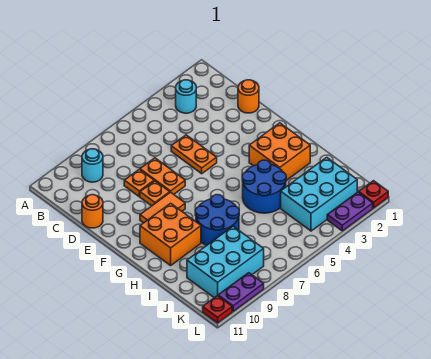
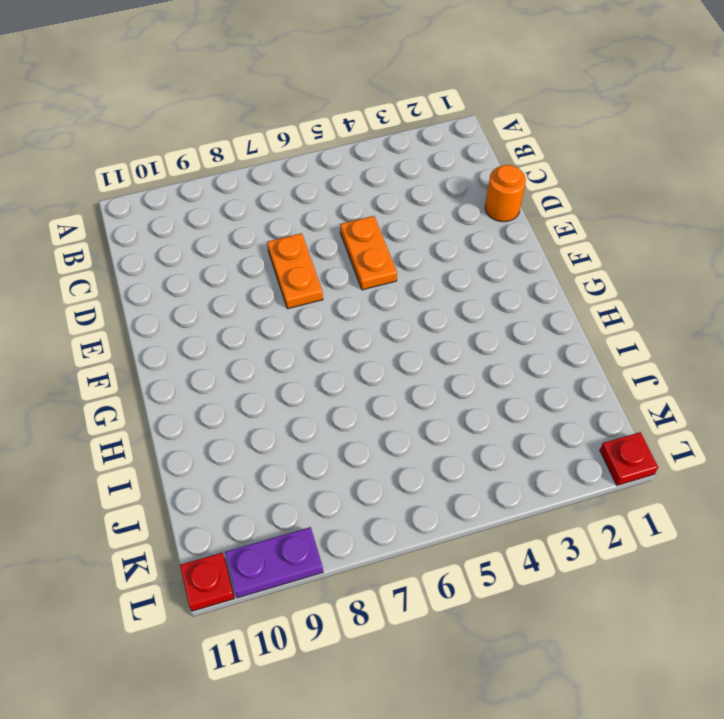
none -> cyan 1x1 round brick [176,80,196,113]
none -> cyan 1x1 round brick [82,149,103,182]
none -> orange 1x1 plate [124,169,154,197]

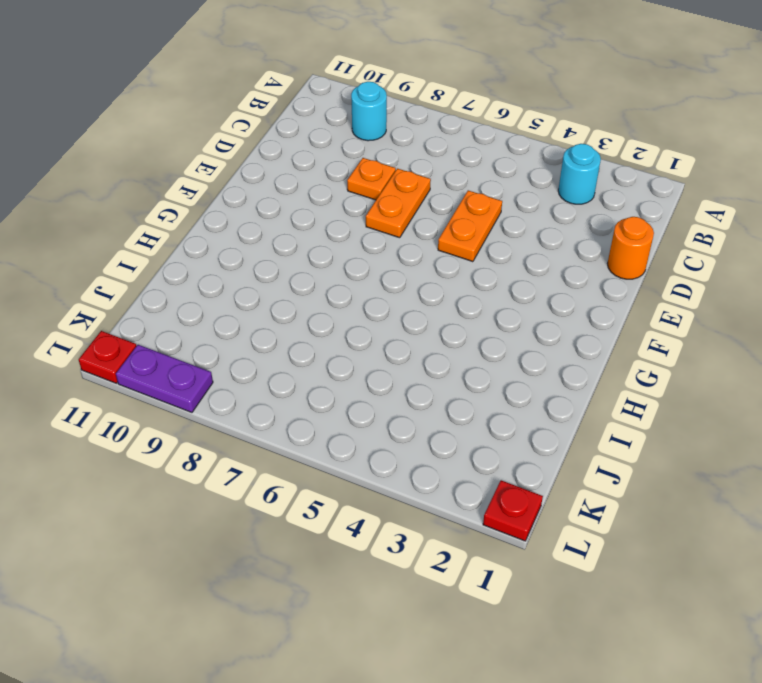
none -> orange 1x1 round brick [82,195,103,228]
none -> orange 1x1 plate [140,181,170,206]
none -> orange 1x2 tile [140,192,185,223]

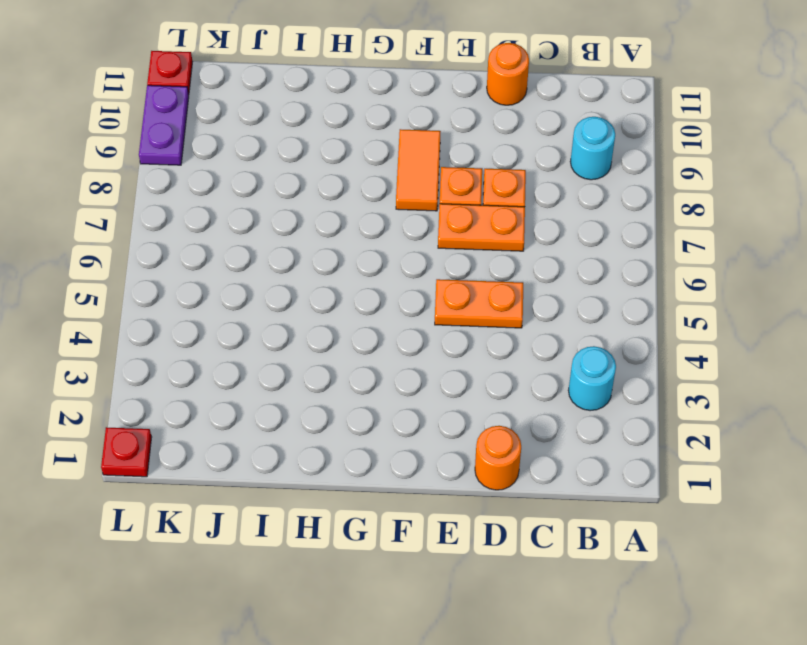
none -> orange 2x2 brick [249,123,310,180]
none -> orange 2x2 brick [140,203,201,265]
none -> blue 2x2 round brick [242,160,286,213]

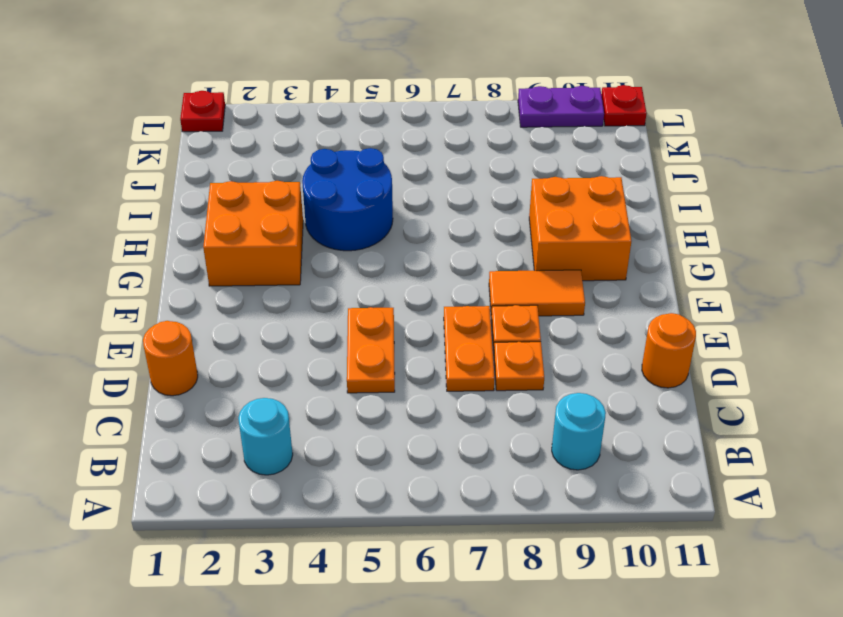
none -> blue 2x2 round brick [195,195,239,245]
none -> cyan 2x3 brick [281,157,357,231]
none -> cyan 2x3 brick [187,226,264,298]

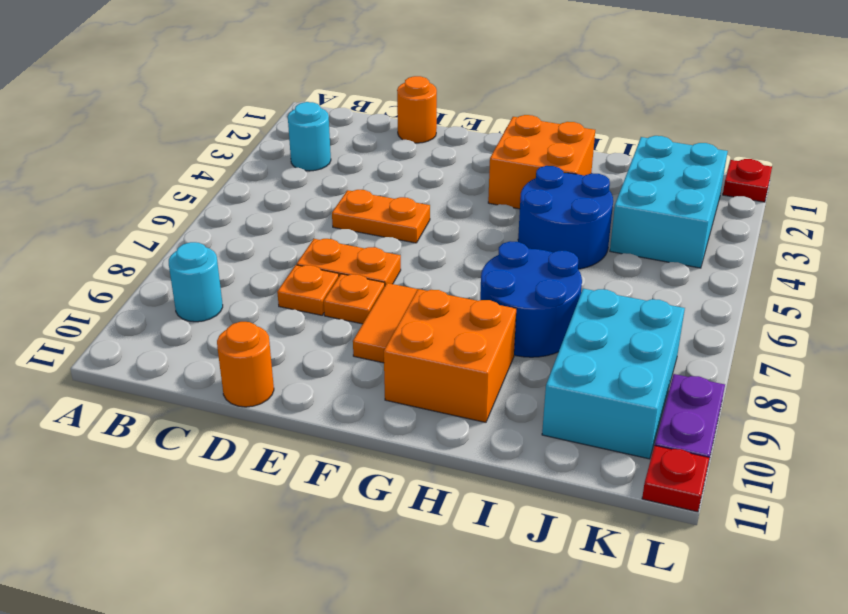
none -> purple 1x2 plate [327,192,373,231]

